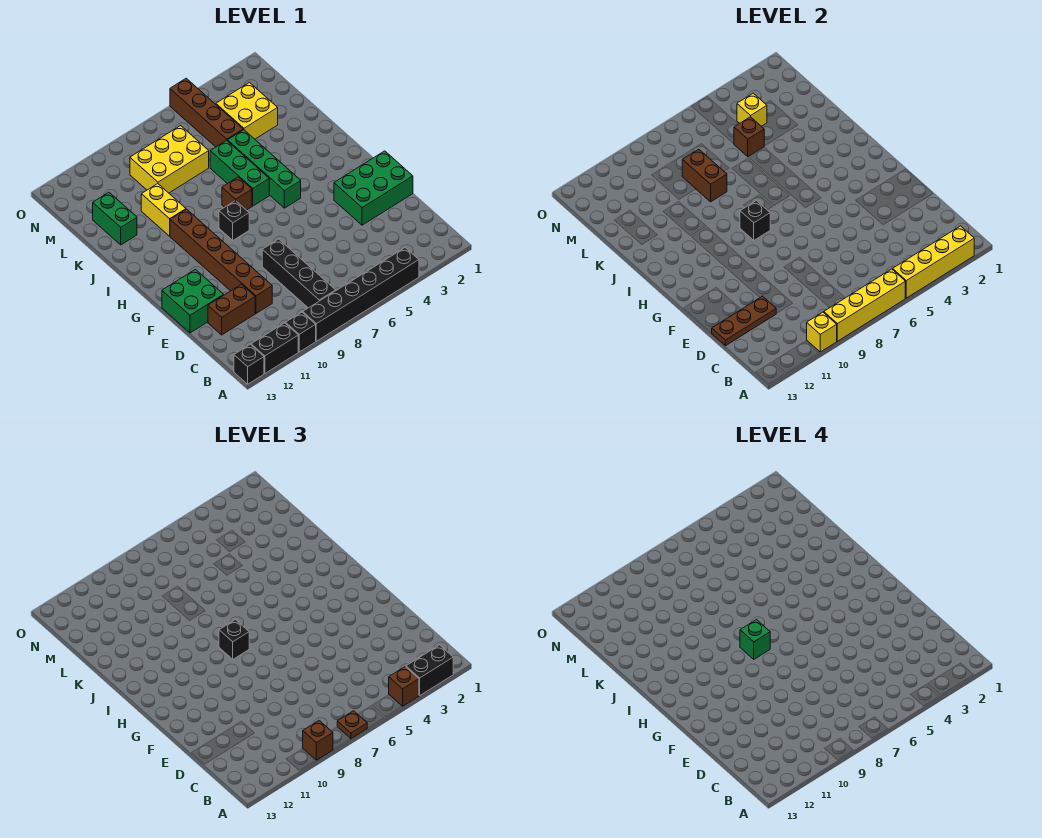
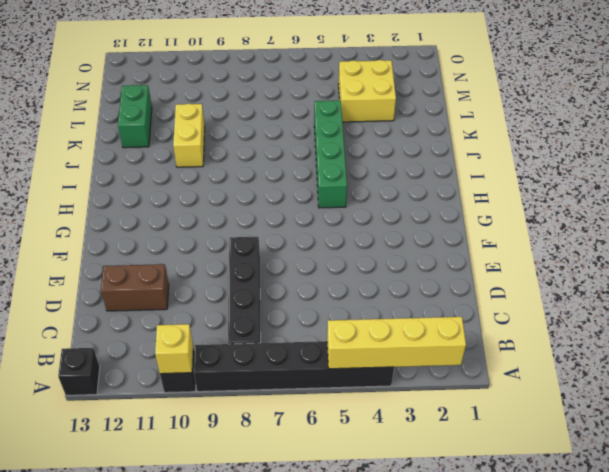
none -> black 1x2 brick [251,323,298,373]
none -> brown 1x6 brick [170,209,272,313]
none -> green 2x3 brick [334,151,413,225]
none -> green 2x2 brick [162,269,223,333]

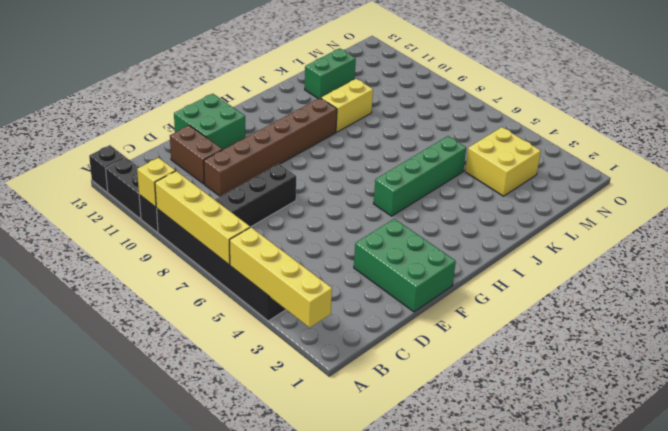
none -> black 1x1 brick [219,200,249,240]
none -> green 1x3 brick [210,140,269,206]
none -> brown 1x1 brick [222,177,252,210]
none -> brown 1x4 brick [170,78,243,147]

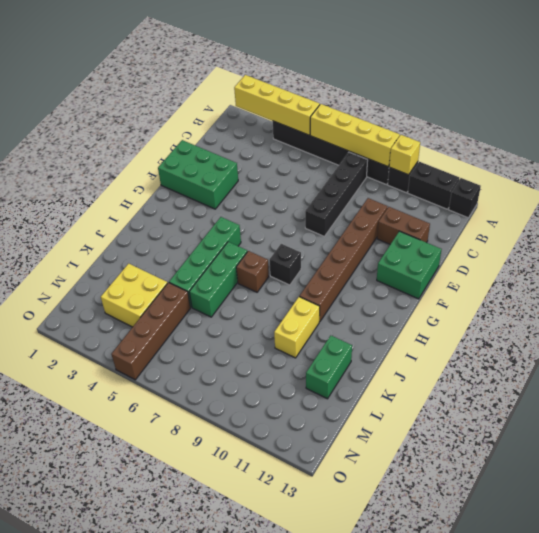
none -> yellow 2x3 brick [130,126,209,193]
none -> brown 1x3 plate [712,296,776,346]
none -> black 1x1 brick [740,201,770,240]
none -> brown 1x2 brick [682,149,727,202]

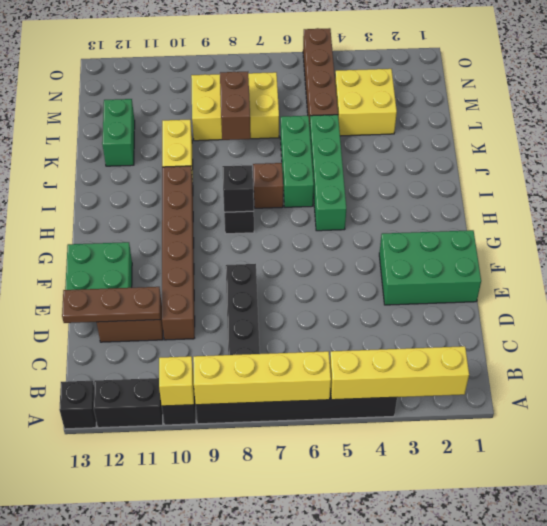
none -> brown 1x1 brick [734,117,764,157]
none -> yellow 1x1 brick [737,93,767,126]
none -> black 1x2 brick [406,645,453,695]
none -> brown 1x1 brick [389,667,419,706]

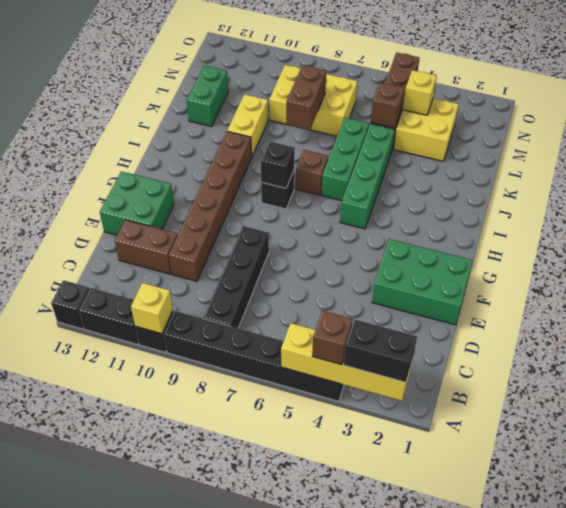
none -> yellow 1x4 brick [824,269,905,341]
none -> brown 1x3 plate [712,296,776,346]
none -> brown 1x1 plate [337,711,367,739]
none -> brown 1x1 brick [303,721,333,760]

